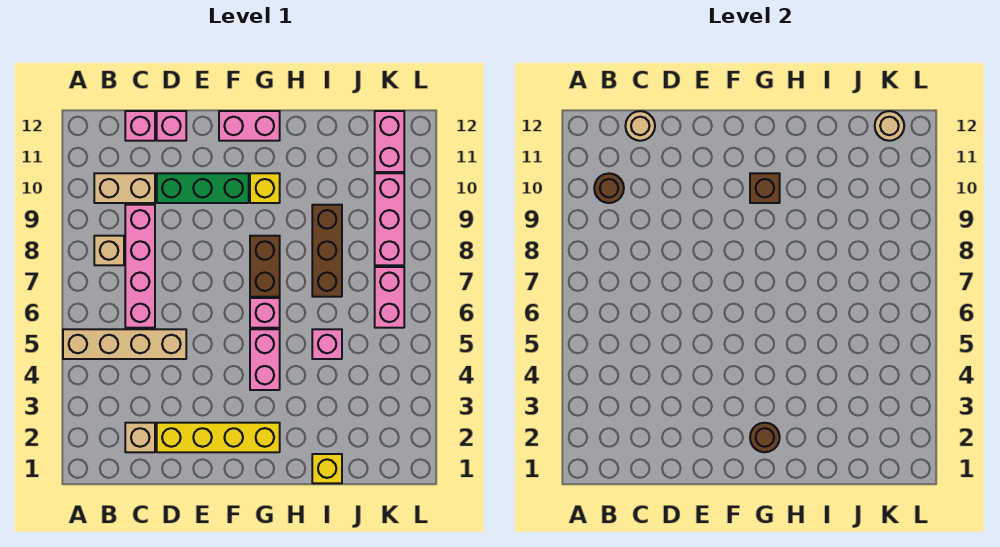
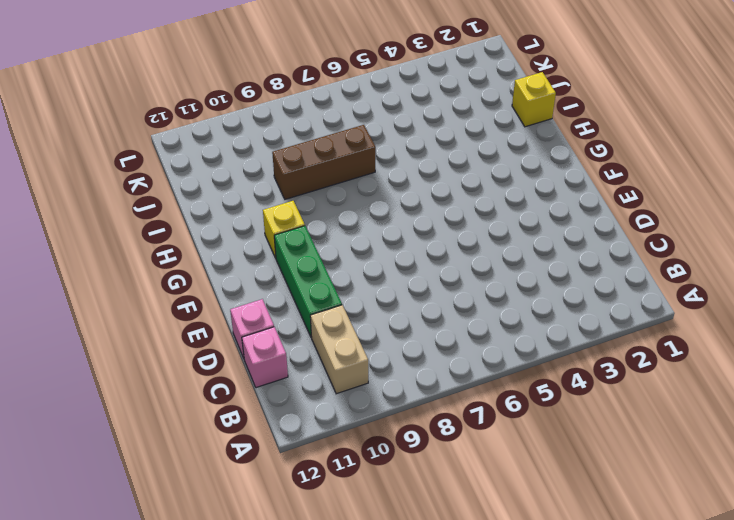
none -> tan 1x4 brick [63,329,186,359]
none -> tan 1x1 brick [94,236,124,265]
none -> tan 1x1 brick [125,423,155,452]

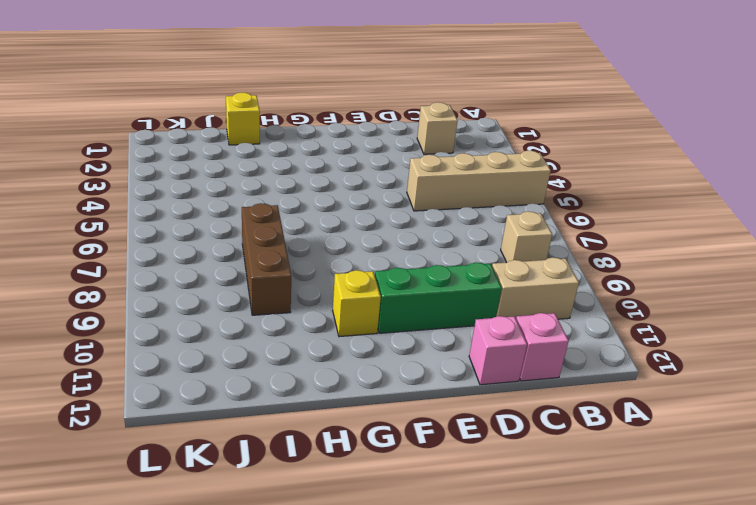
none -> pink 1x4 brick [125,205,155,328]
none -> yellow 1x4 brick [157,423,280,452]
none -> pink 1x2 brick [219,111,280,141]

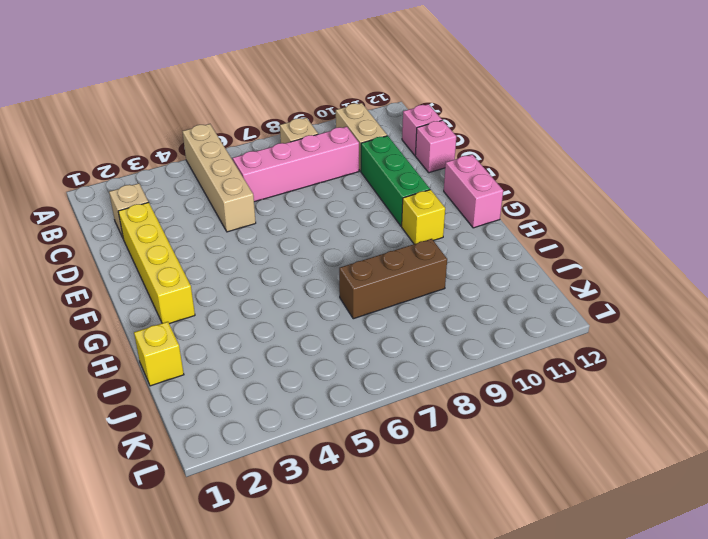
none -> pink 1x2 brick [250,329,280,390]
none -> pink 1x1 brick [250,298,280,328]
none -> brown 1x2 brick [250,236,280,297]

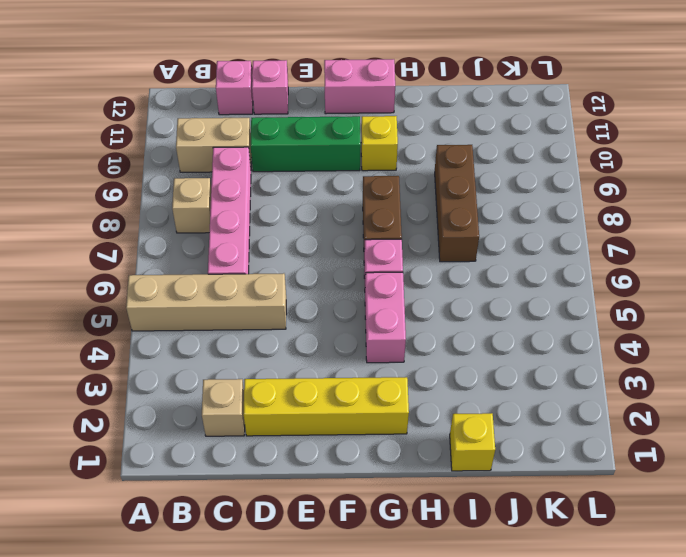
none -> pink 1x1 brick [312,329,342,359]
none -> pink 1x2 brick [375,267,404,328]
none -> pink 1x3 brick [375,173,404,265]

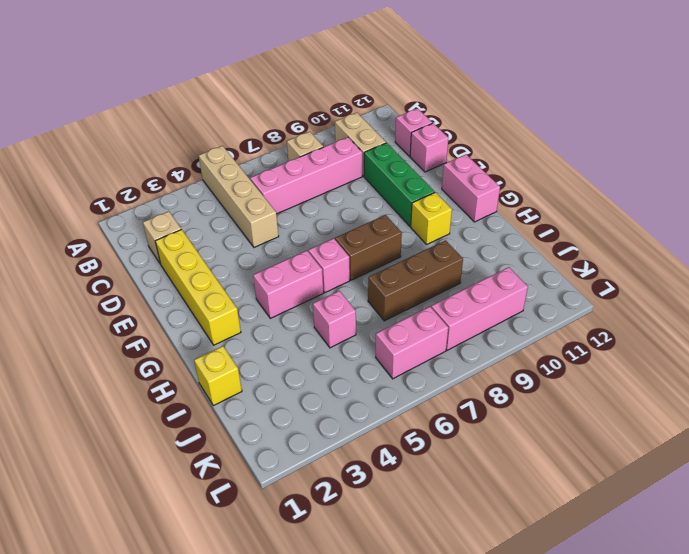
none -> pink 1x2 brick [375,111,404,172]
none -> brown 1x1 round brick [594,173,624,203]
none -> tan 1x1 round brick [625,111,655,141]

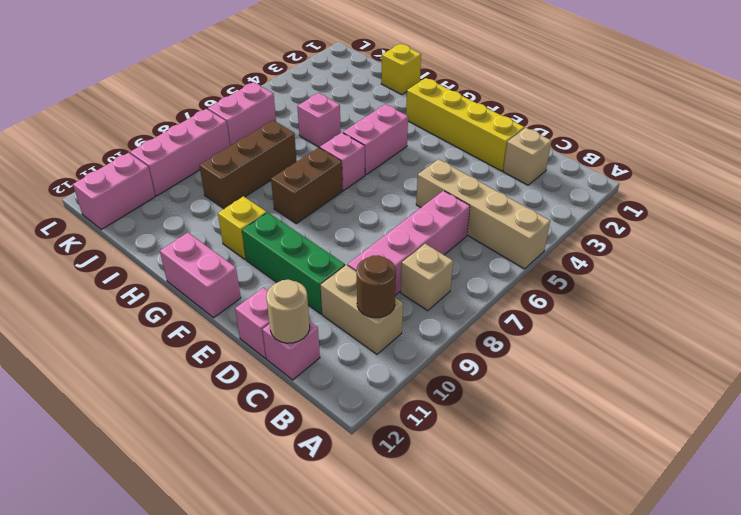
none -> brown 1x1 round brick [750,423,780,452]
none -> brown 1x1 brick [750,173,780,203]
none -> tan 1x1 round brick [875,111,904,141]

